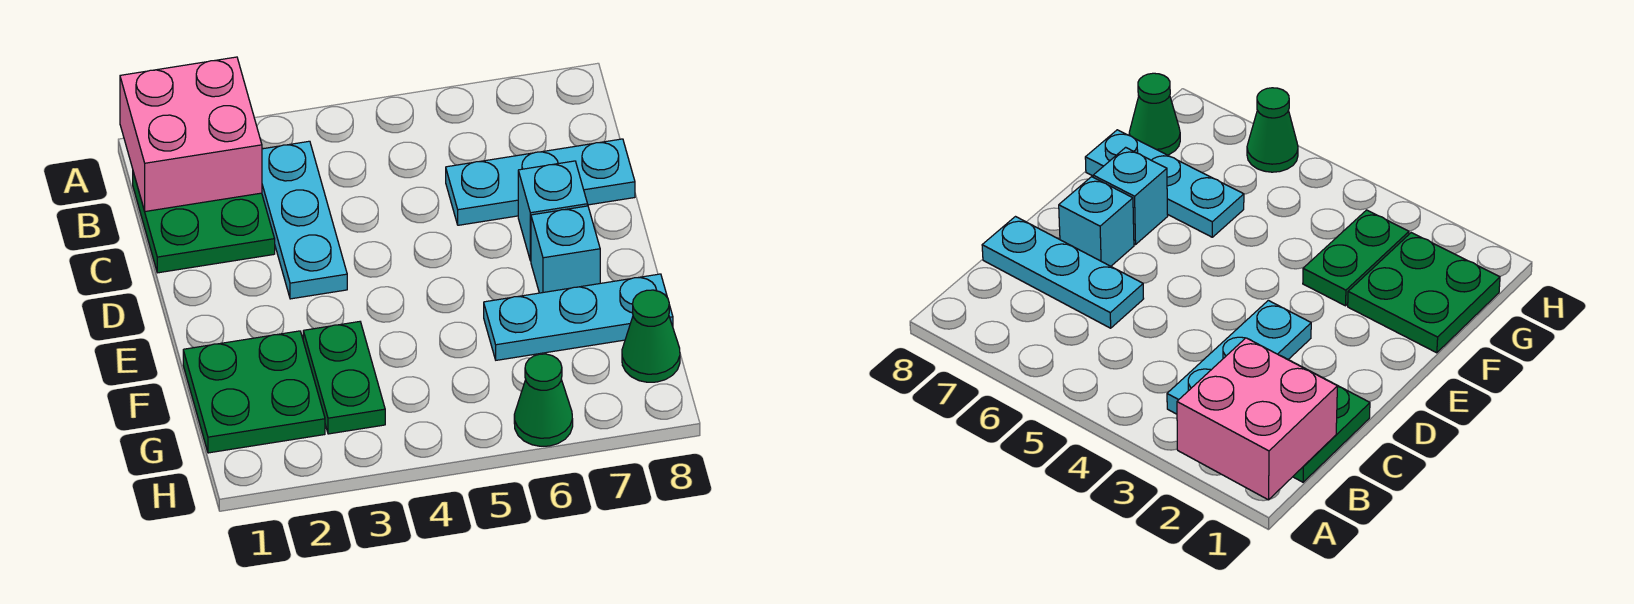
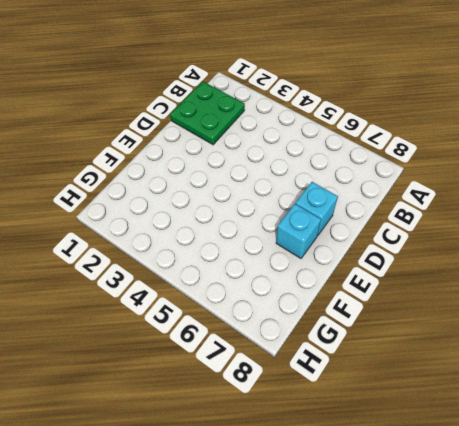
none -> cyan 1x3 plate [262,141,347,299]
none -> cyan 1x3 plate [446,139,635,225]

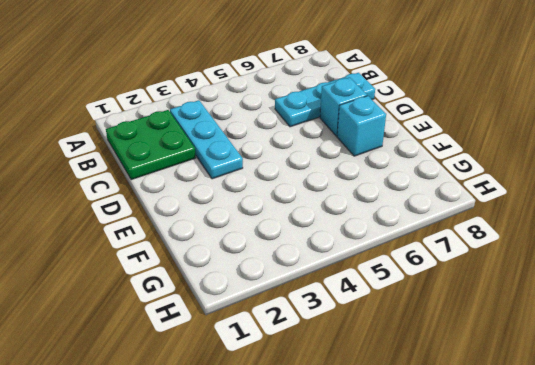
none -> green 2x2 plate [183,331,325,453]
none -> green 1x2 plate [303,322,385,434]

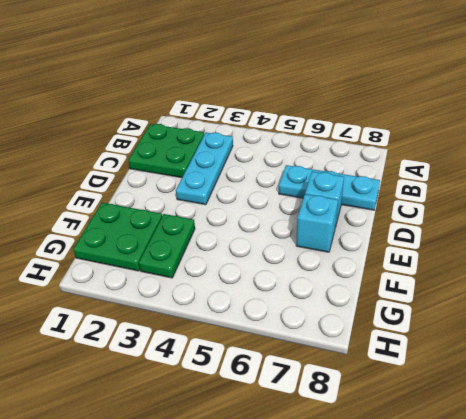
none -> cyan 1x3 plate [484,274,673,360]
none -> green 1x1 cone [622,290,680,382]

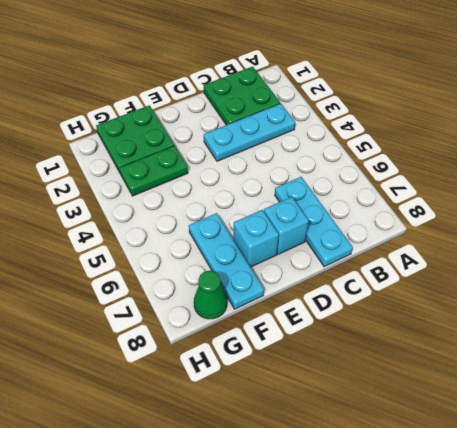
none -> green 1x1 cone [514,354,573,446]
none -> pink 2x2 brick [120,57,262,211]

